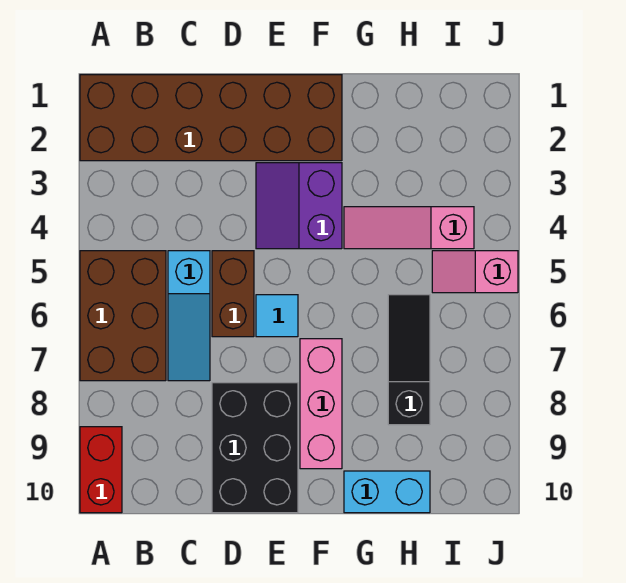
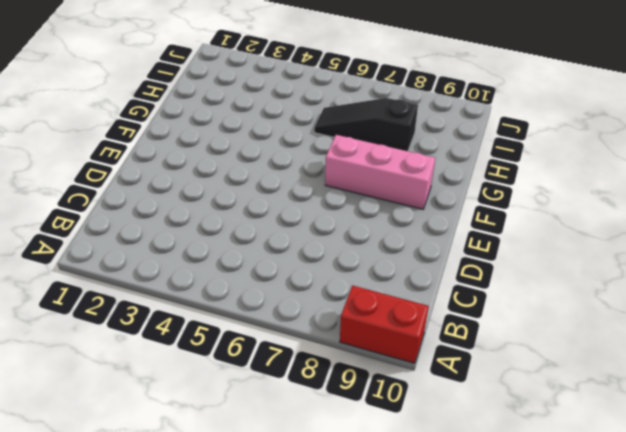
none -> brown 2x6 brick [80,75,342,161]
none -> brown 2x3 brick [80,251,166,381]
none -> cyan 1x3 slope [168,251,210,381]

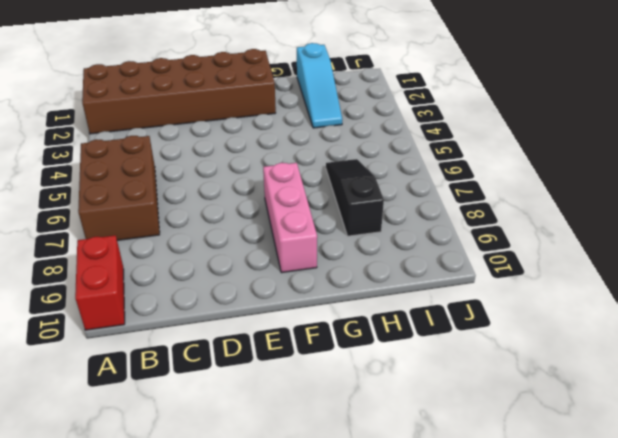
cyan 1x3 slope [297,43,342,128] -> cyan 1x3 slope moved to [168,251,210,381]
none -> brown 1x2 brick [212,251,254,337]
none -> black 2x3 brick [212,383,298,513]
none -> purple 2x2 slope [256,163,342,249]

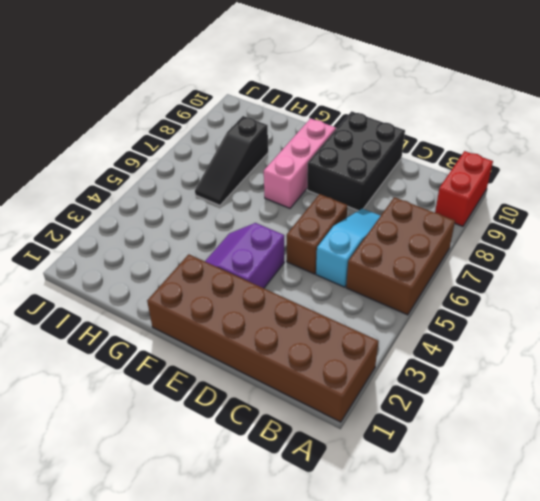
purple 2x2 slope [205,223,284,288] -> purple 2x2 slope turned to [256,163,342,249]
none -> cyan 1x1 tile [256,295,298,337]
none -> pink 1x3 slope [344,207,474,249]
none -> cyan 1x2 brick [344,471,430,513]

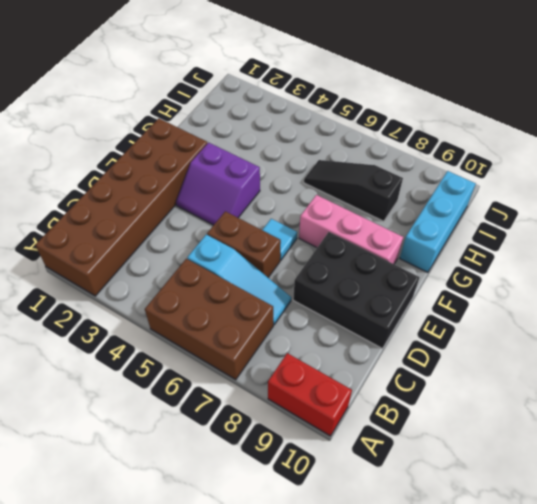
cyan 1x3 brick [400,171,476,272] -> cyan 1x2 brick [344,471,430,513]
none -> pink 1x3 slope [344,207,474,249]
none -> pink 1x2 slope [432,251,518,293]

